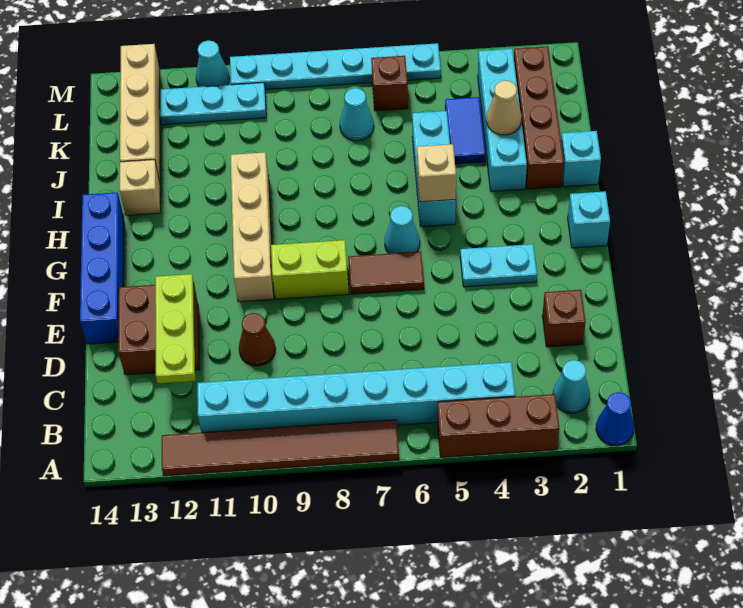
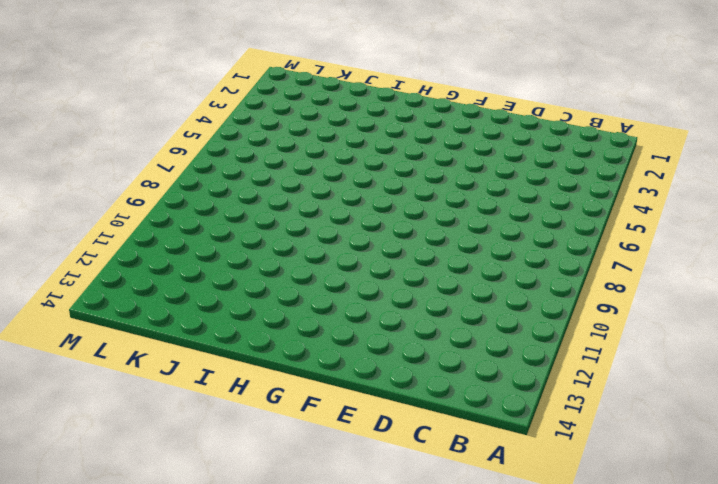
none -> blue 1x1 cone [596,392,634,446]
none -> brown 1x3 brick [438,394,559,457]
none -> brown 1x6 tile [162,420,399,476]
none -> cyan 1x1 cone [553,360,590,413]

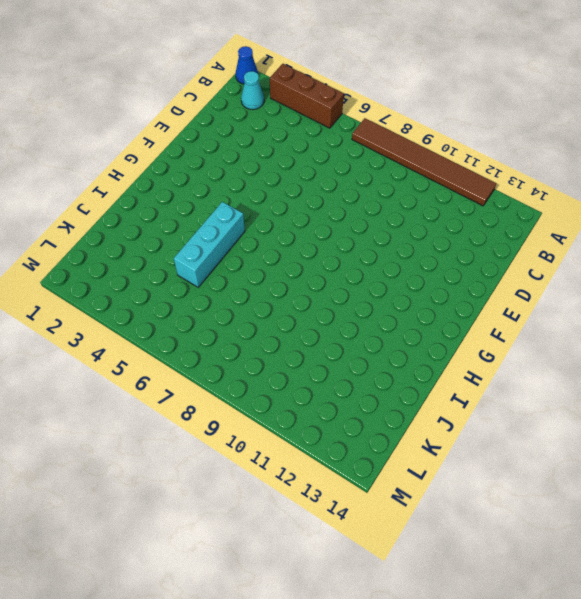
none -> cyan 1x8 brick [197,362,515,433]
none -> brown 1x1 brick [542,290,586,347]
none -> brown 1x1 cone [239,313,276,366]
none -> brown 2x2 brick [118,285,200,375]

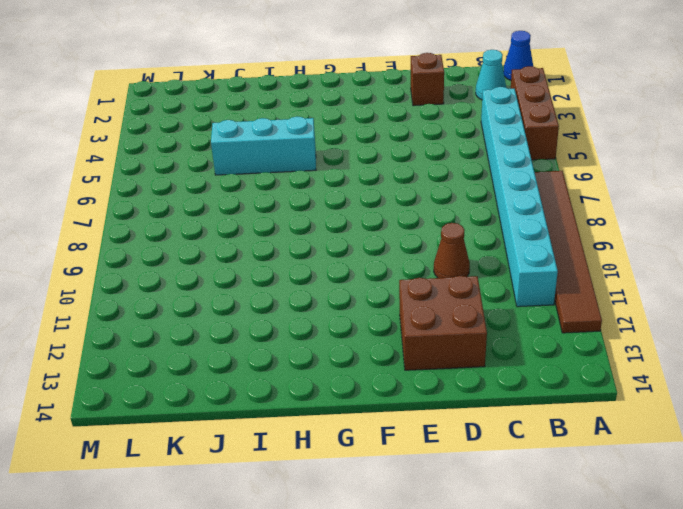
none -> blue 1x4 brick [80,192,124,344]
none -> cyan 1x2 plate [460,244,537,287]
none -> brown 1x2 tile [348,252,424,294]
none -> lime 1x2 brick [271,240,349,299]

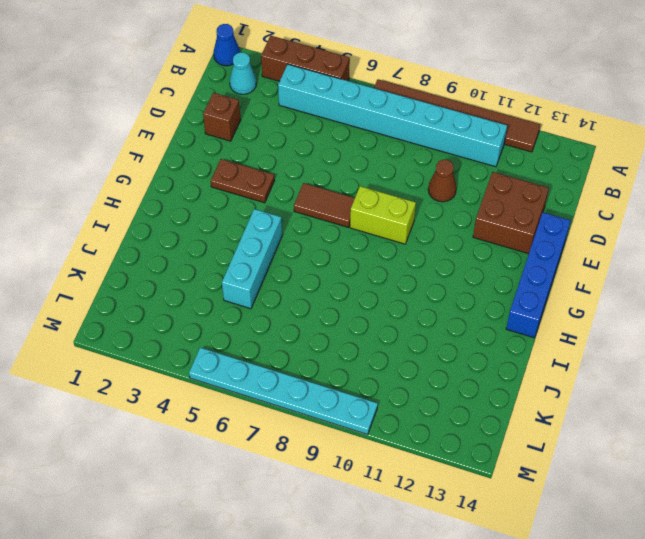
brown 1x2 plate [211,159,275,203] -> cyan 1x2 plate [460,244,537,287]
none -> tan 1x4 brick [231,152,274,302]
none -> cyan 1x1 brick [568,191,610,248]
none -> cyan 1x1 cone [384,206,420,254]
none -> cyan 1x1 brick [561,131,601,187]

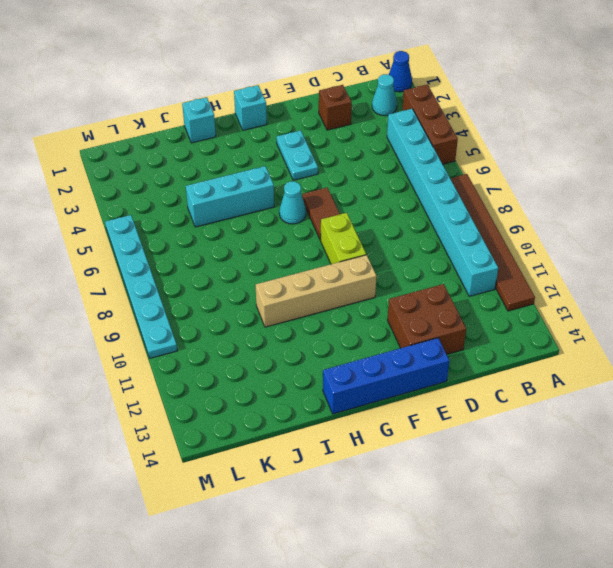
none -> brown 1x1 cone [239,313,276,366]
none -> brown 1x4 brick [514,46,564,189]
none -> cyan 1x4 brick [478,49,527,192]
none -> tan 1x1 brick [120,160,160,215]

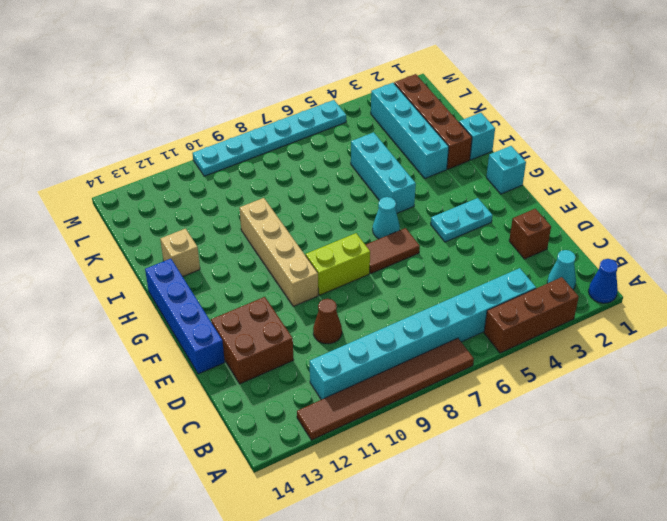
none -> blue 1x2 tile [445,97,486,164]
none -> tan 1x4 brick [120,44,160,181]
none -> cyan 1x1 cone [340,88,374,141]
none -> brown 1x1 brick [371,56,408,111]

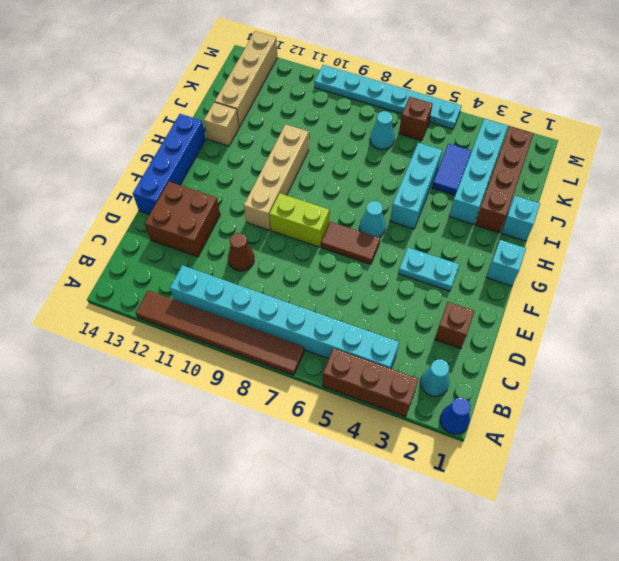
none -> cyan 1x3 plate [160,83,266,125]
none -> cyan 1x1 cone [196,40,230,87]
none -> lime 1x3 plate [155,274,195,383]
none -> tan 1x1 brick [417,144,456,202]

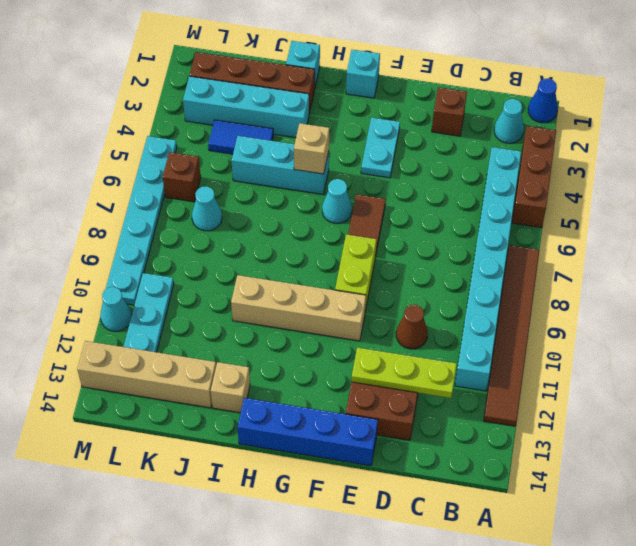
none -> tan 1x1 cone [487,81,522,135]

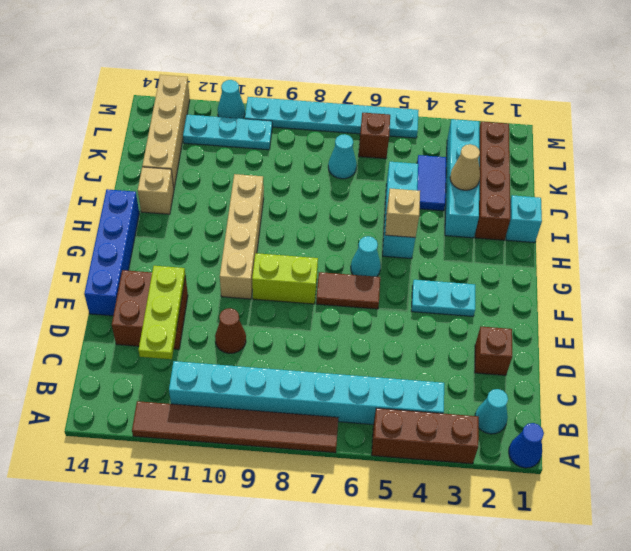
none -> cyan 1x1 brick [568,191,610,248]

